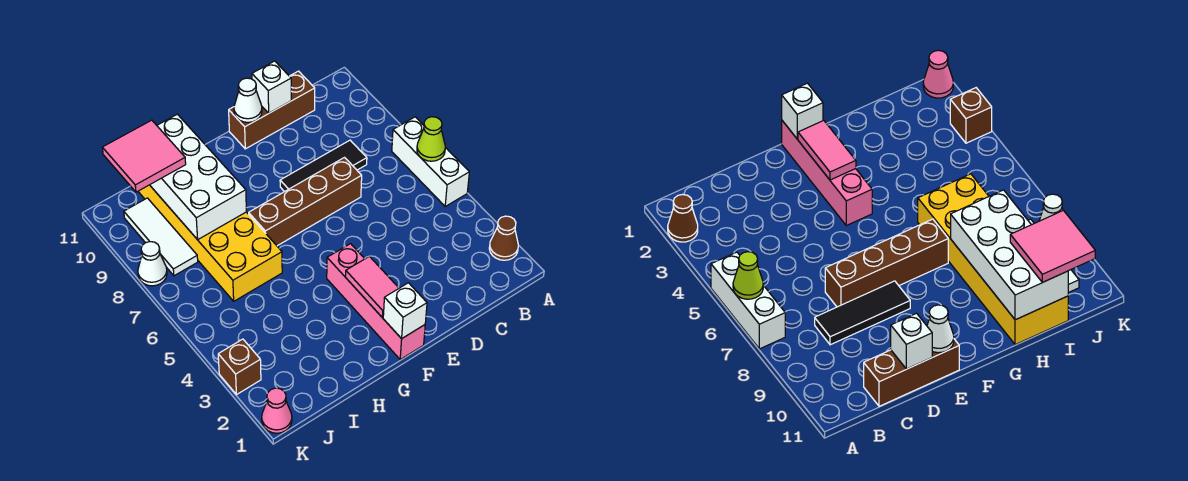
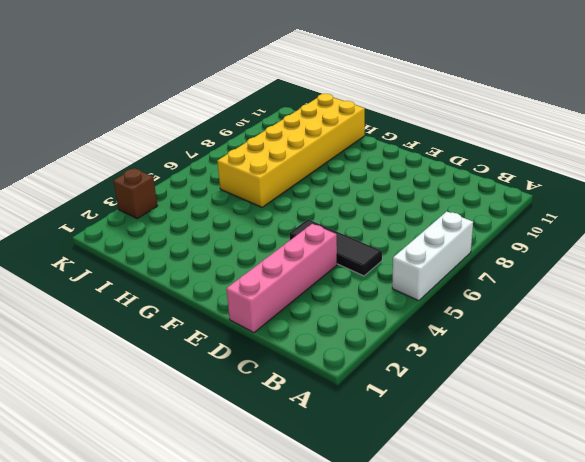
black 1x3 tile [289,219,382,276] -> black 1x3 tile moved to [280,140,367,192]
pink 1x4 brick [226,224,337,333] -> pink 1x4 brick moved to [327,244,425,359]
none -> brown 1x1 cone [489,216,518,260]
none -> brown 1x3 brick [229,71,315,149]
none -> brown 1x4 brick [249,158,362,246]

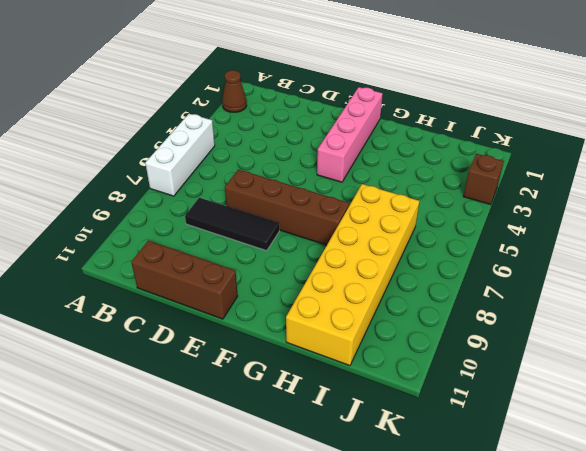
none -> white 1x3 tile [124,198,198,276]
none -> pink 1x1 cone [262,388,292,433]
none -> white 1x1 cone [138,242,167,286]

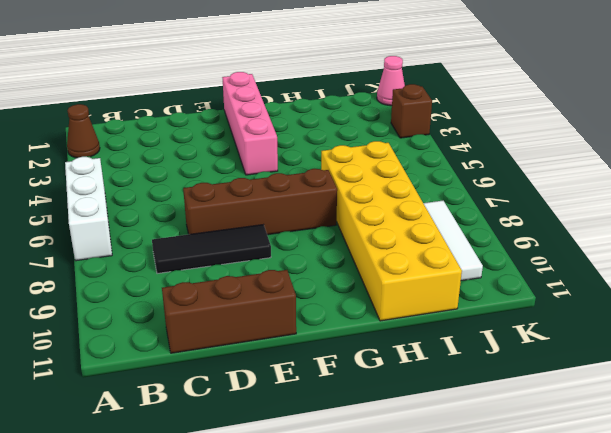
none -> white 1x1 cone [138,242,167,286]
none -> lime 1x1 cone [417,117,445,161]
none -> white 1x1 brick [252,61,291,113]

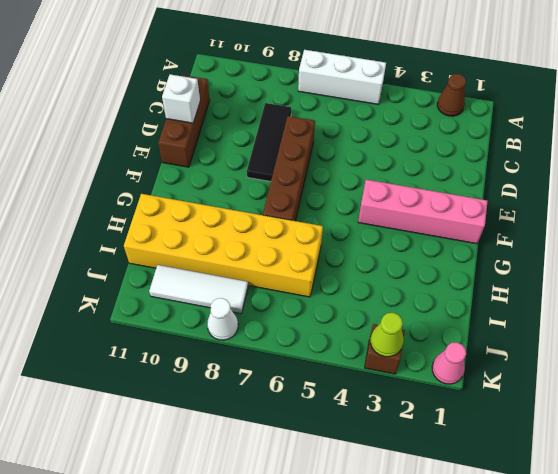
lime 1x1 cone [371,313,404,357] -> lime 1x1 cone moved to [417,117,445,161]
none -> white 1x1 cone [234,78,262,122]
none -> white 1x1 brick [383,283,427,339]
none -> pink 1x2 tile [346,256,399,317]

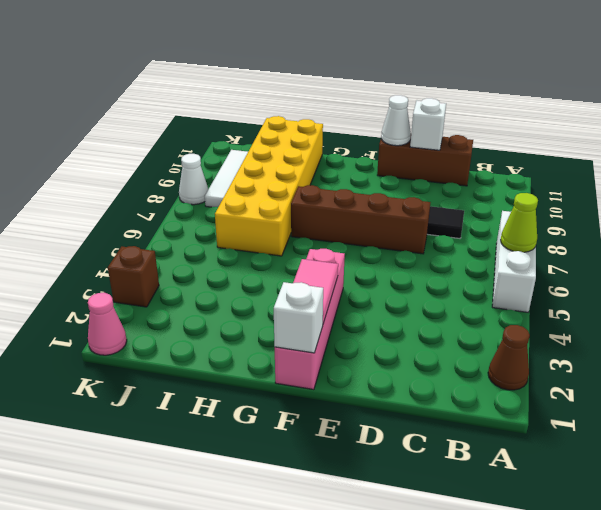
none -> white 2x4 brick [150,114,246,240]
none -> pink 2x2 tile [102,120,186,192]

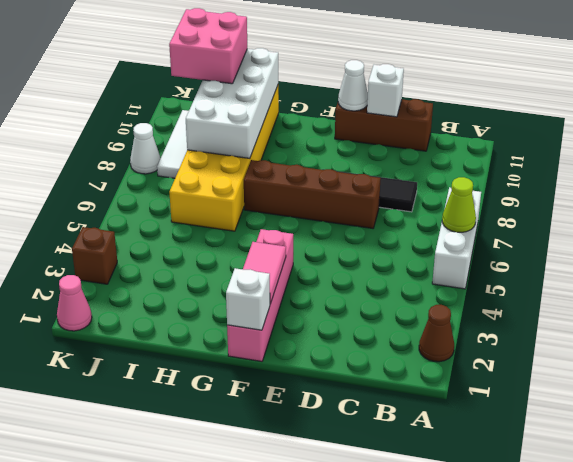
pink 2x2 brick [169,8,247,84] -> pink 2x2 tile [102,120,186,192]

